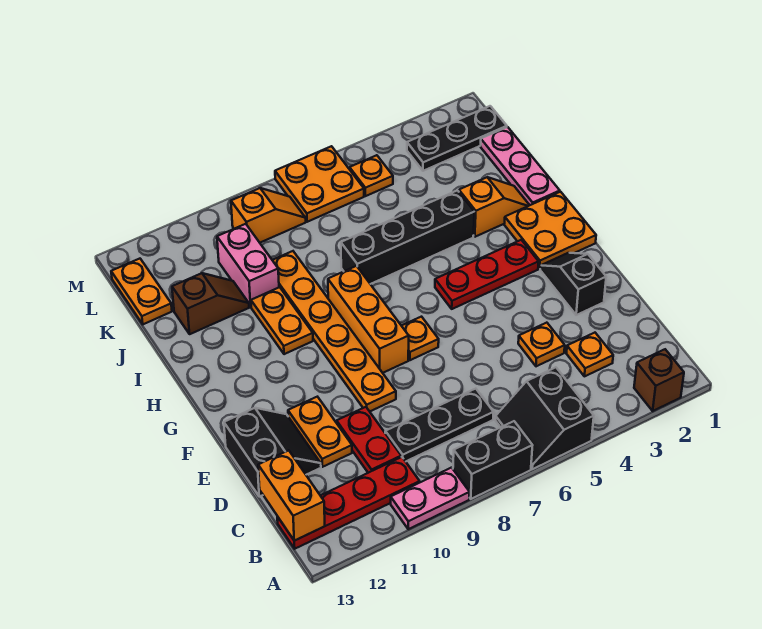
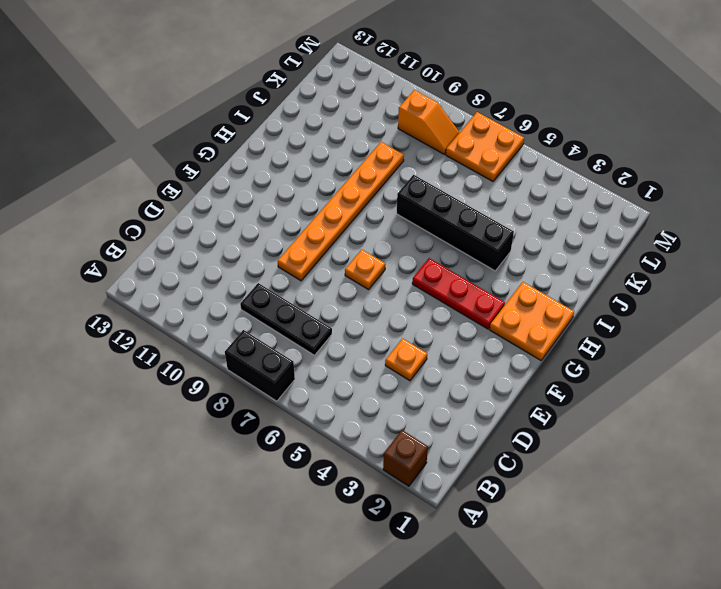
none -> black 2x2 slope [495,367,594,469]
none -> pink 1x2 plate [391,468,470,529]
none -> red 1x4 plate [277,457,420,549]

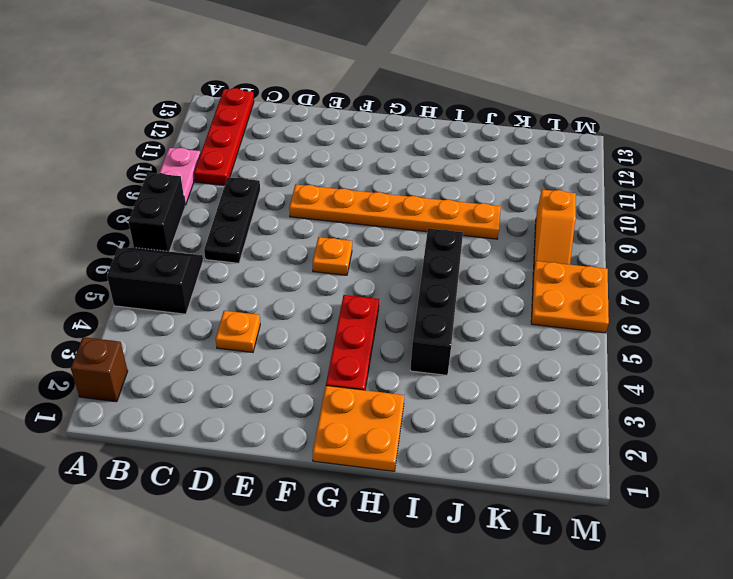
none -> orange 1x1 plate [566,333,613,376]
none -> red 1x2 plate [337,407,401,473]
none -> orange 1x2 plate [288,397,352,467]

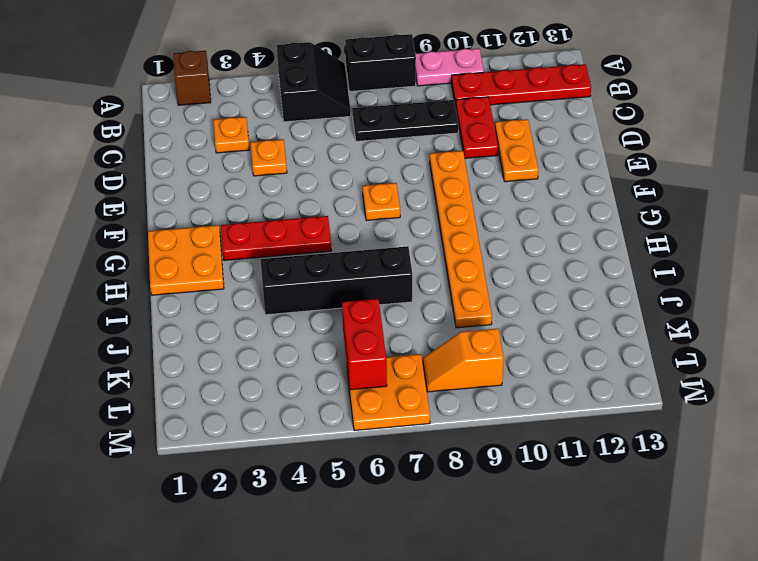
red 1x2 brick [342,299,387,390] -> none
none -> black 2x2 slope [224,408,321,497]
none -> black 1x2 slope [540,253,606,315]
none -> orange 1x3 brick [328,266,409,373]

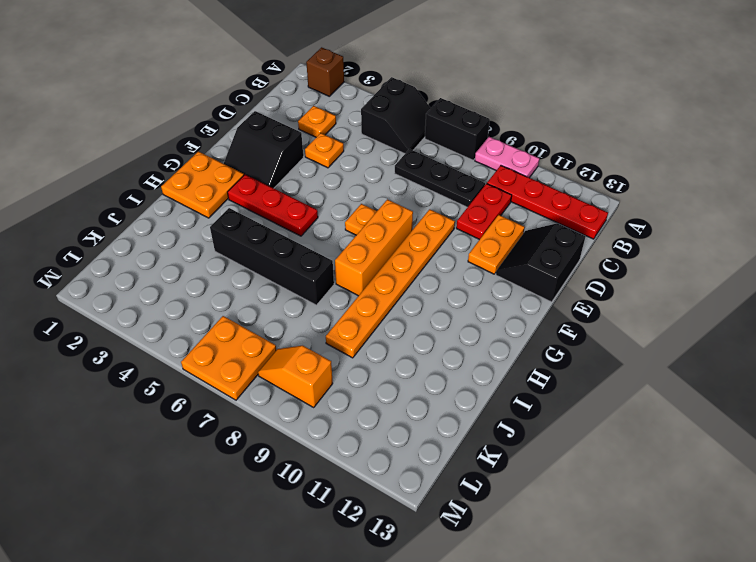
black 2x2 slope [224,111,303,188] -> black 1x2 slope [540,253,606,315]
none -> orange 1x2 plate [251,287,313,354]
none -> pink 1x3 plate [481,127,560,205]
none -> orange 1x2 slope [459,177,530,237]

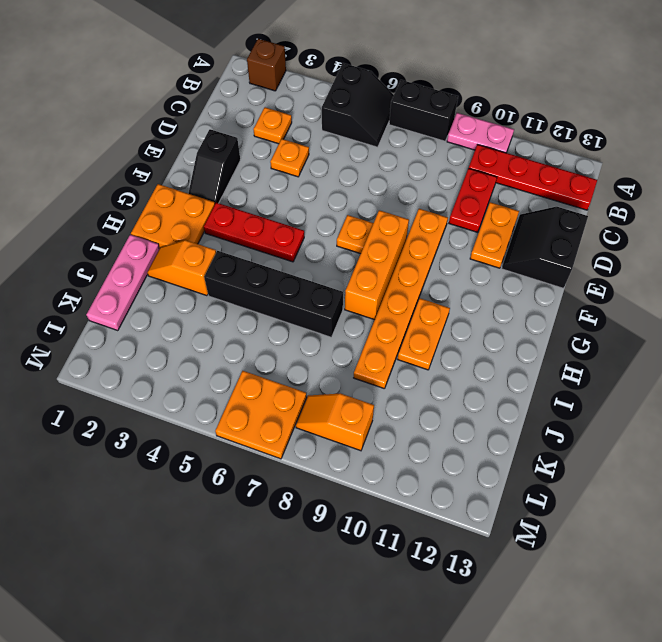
none -> black 1x3 plate [385,389,494,461]
none -> pink 1x2 brick [217,224,279,307]
none -> brown 1x2 slope [172,273,249,334]

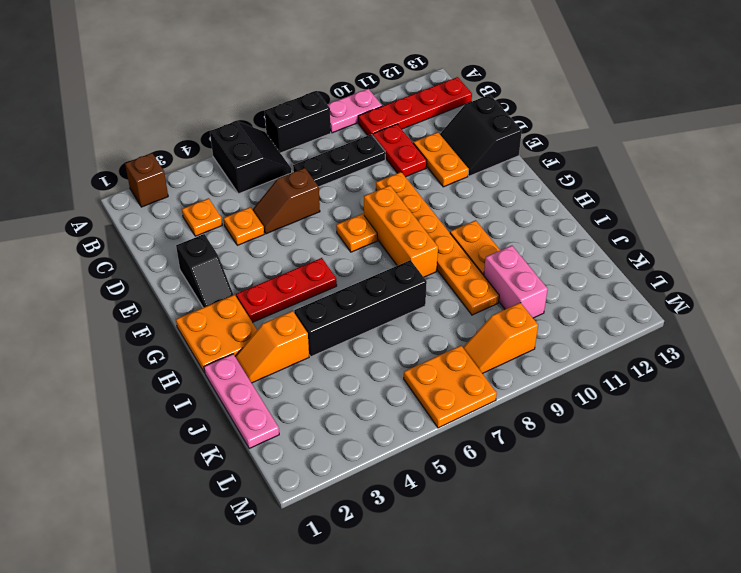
brown 1x2 slope [253,168,320,234] -> brown 1x2 slope moved to [172,273,249,334]
none -> orange 1x2 plate [111,259,172,324]
none -> black 1x3 plate [407,106,507,171]
none -> orange 1x1 plate [350,155,393,196]

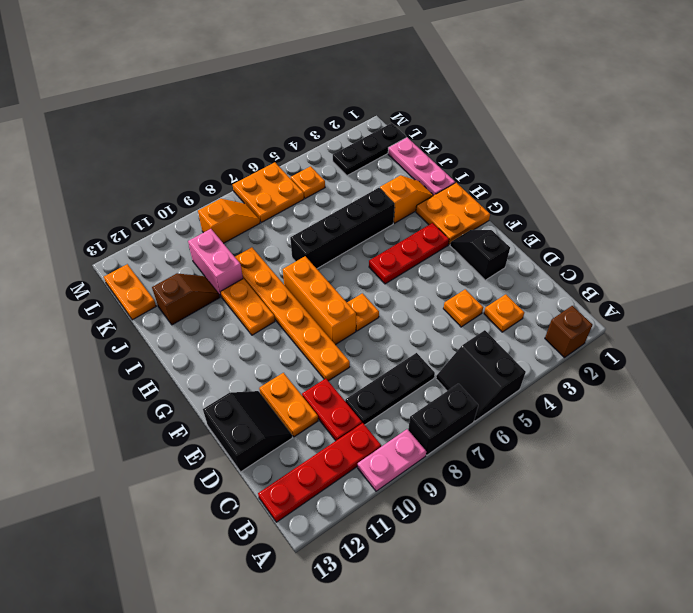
none -> orange 1x2 brick [258,450,325,541]

